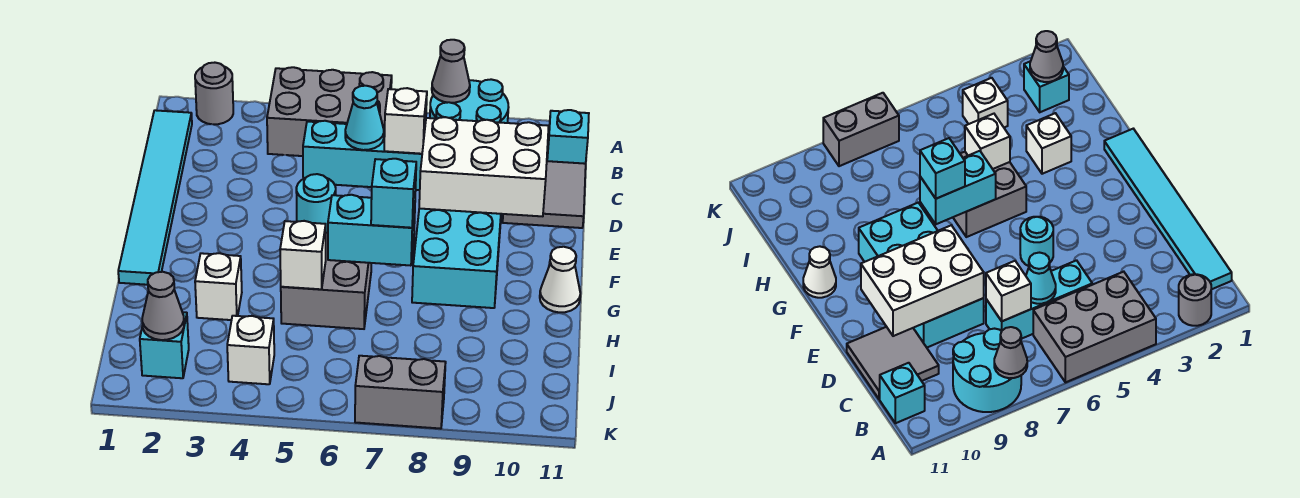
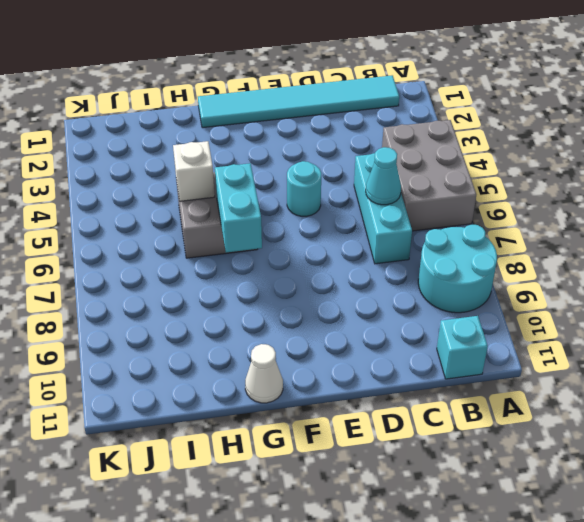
none -> grey 1x1 round brick [195,63,233,124]
none -> grey 2x2 tile [503,161,586,228]
none -> cyan 2x4 brick [412,209,501,308]

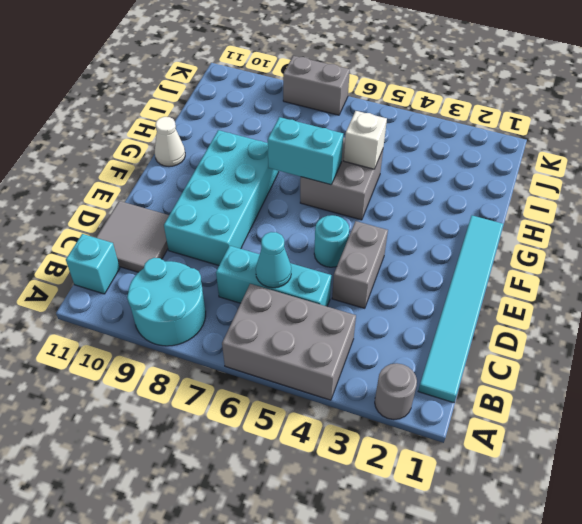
grey 1x2 brick [332,221,388,308] -> none
none -> white 1x1 brick [195,253,242,320]
none -> cyan 1x1 brick [140,312,189,378]
none -> white 1x1 brick [227,316,274,384]

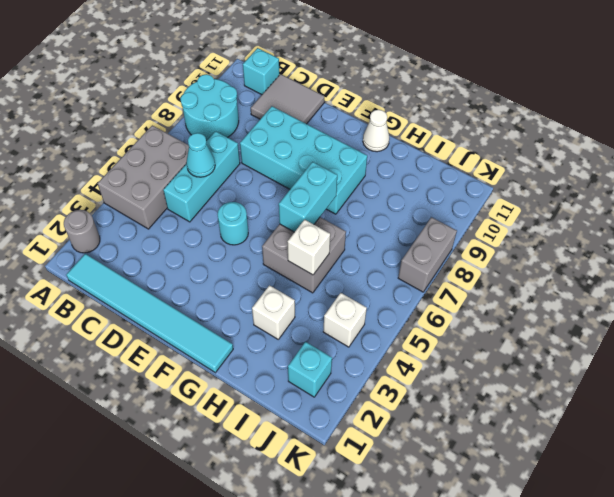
none -> grey 1x1 cone [432,40,470,103]
none -> white 1x1 brick [384,88,427,154]
none -> white 2x3 brick [419,117,549,216]

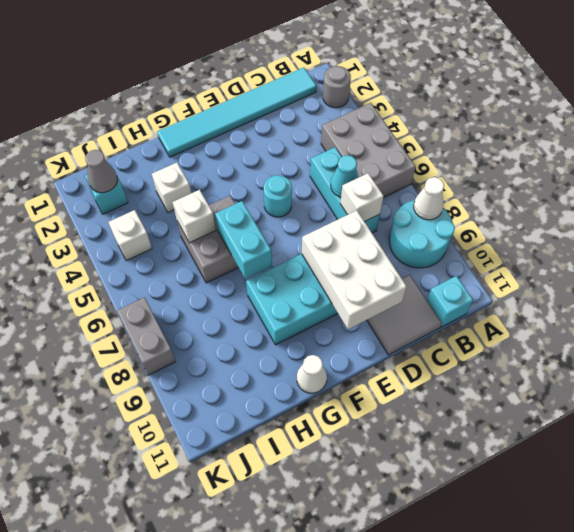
white 1x1 cone [414,177,444,220] -> grey 1x1 cone [432,40,470,103]
none -> cyan 1x1 brick [371,159,416,228]

